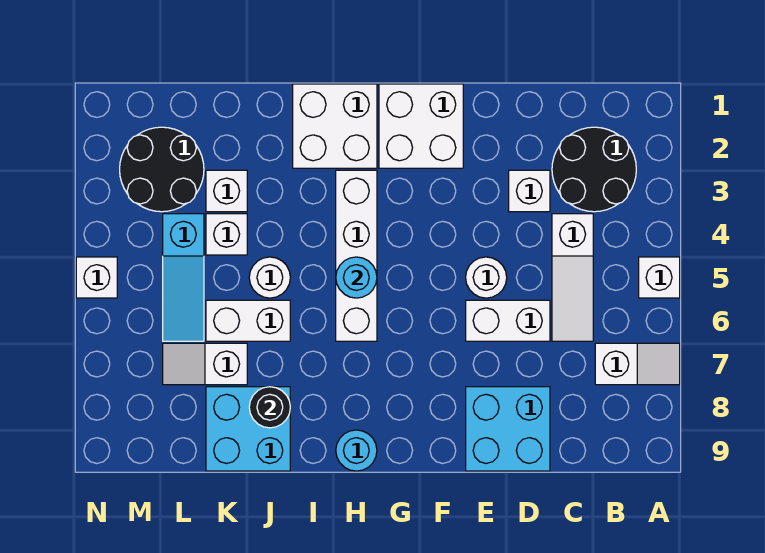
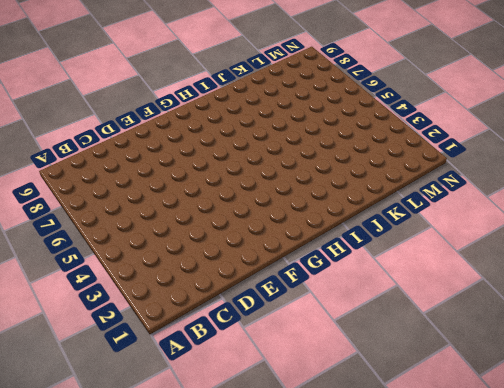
none -> white 1x1 brick [639,257,680,298]
none -> white 1x2 slope [595,343,680,385]
none -> black 2x2 round brick [552,127,636,212]

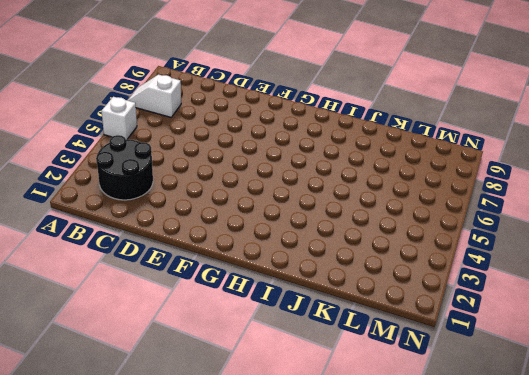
none -> white 1x3 slope [552,214,593,341]
none -> white 1x1 brick [509,170,550,212]
none -> white 1x2 brick [466,300,550,341]

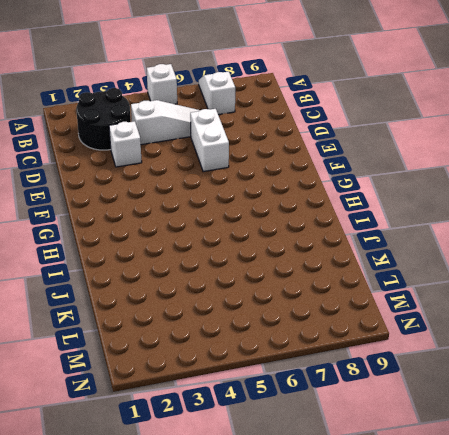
none -> cyan 2x2 brick [466,387,550,471]
none -> white 1x1 round brick [466,257,507,298]
none -> white 2x2 brick [379,84,463,168]

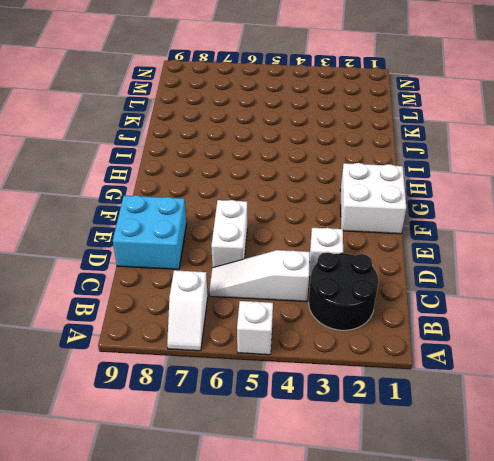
none -> white 1x1 round brick [466,257,507,298]
none -> white 2x2 brick [293,84,377,168]
none -> white 1x4 brick [336,170,377,341]

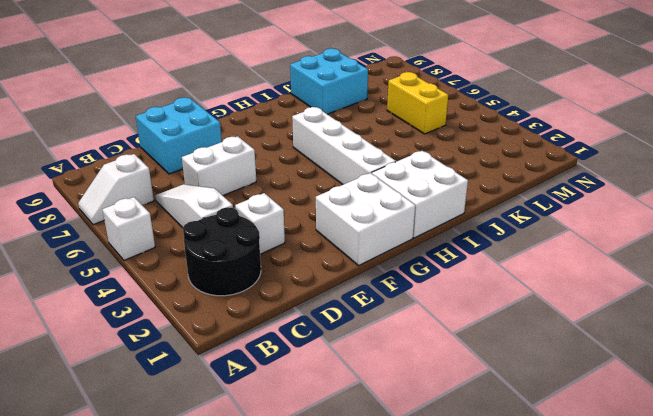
yellow 1x2 brick [387,72,448,134] -> cyan 1x3 slope [163,214,204,341]
none -> white 1x1 round brick [466,257,507,298]
none -> cyan 1x1 round brick [336,430,377,471]
none -> white 1x1 round brick [249,257,290,298]

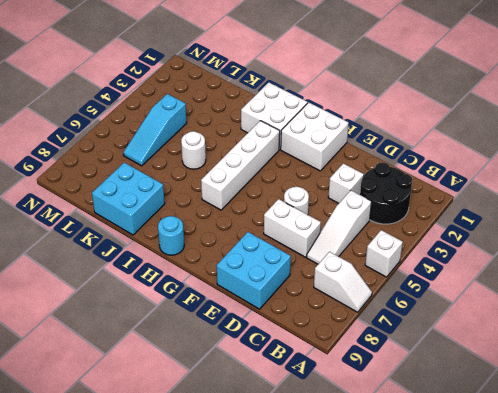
none -> white 1x2 brick [206,300,290,341]
none -> white 1x1 brick [206,170,247,212]
none -> white 1x1 brick [206,214,247,255]

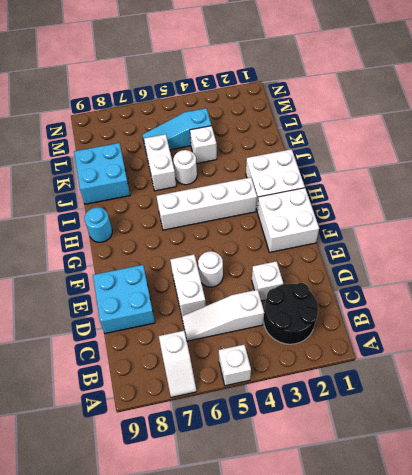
none -> white 1x1 brick [206,170,247,212]
none -> white 1x2 slope [163,343,247,385]
none -> black 2x2 round brick [120,127,204,212]

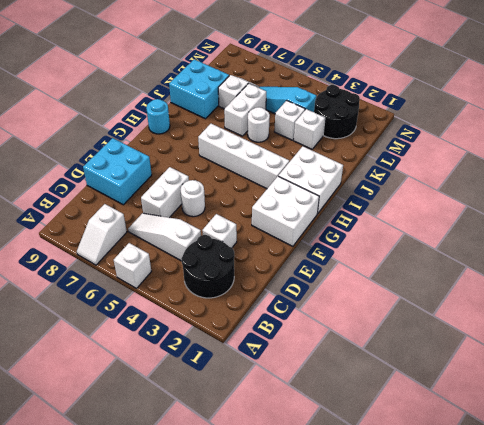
none -> white 1x1 brick [76,257,117,298]
none -> cyan 1x1 round brick [336,257,377,298]
none -> black 1x1 round brick [249,387,290,428]

